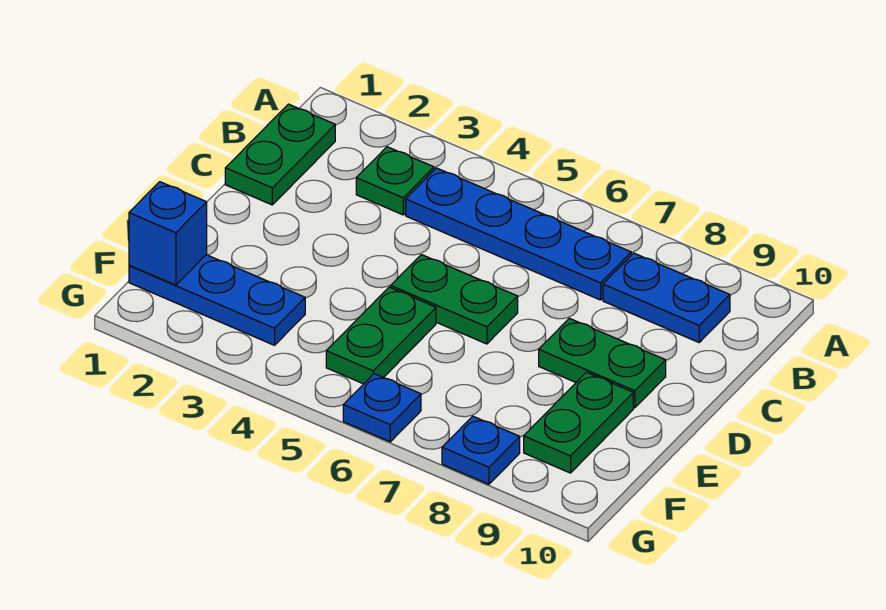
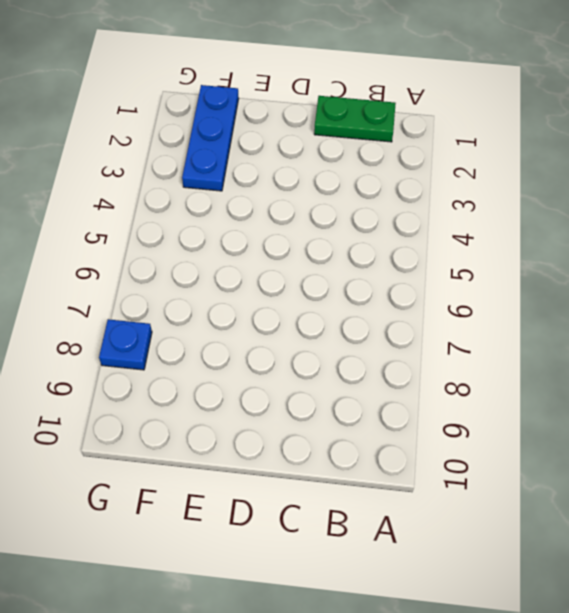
none -> green 1x1 plate [356,147,434,215]
none -> blue 1x4 plate [406,168,631,300]
none -> blue 1x2 plate [603,253,730,342]

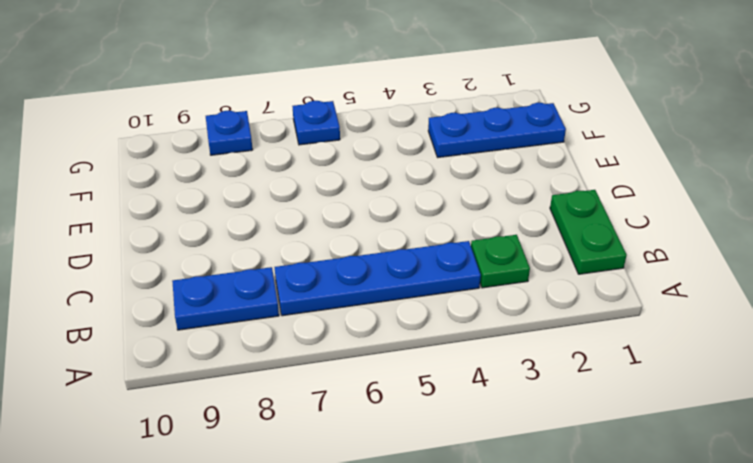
none -> green 1x2 plate [391,255,518,344]
none -> green 1x2 plate [539,318,666,408]
none -> green 1x2 plate [326,287,436,384]

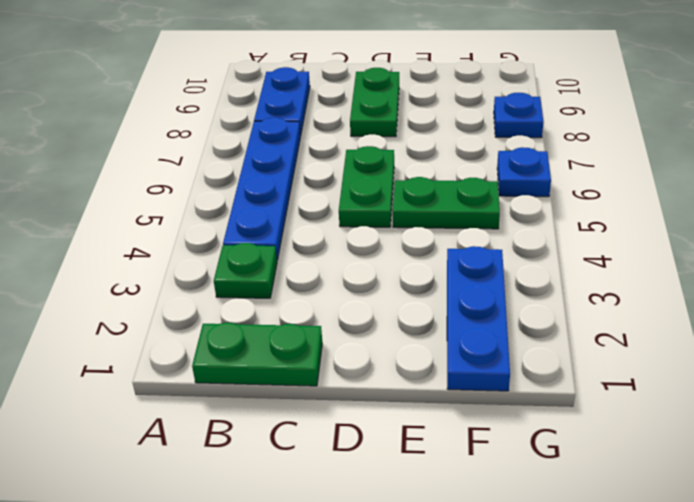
none -> green 1x2 plate [524,372,633,473]
none -> blue 1x1 brick [129,182,207,285]

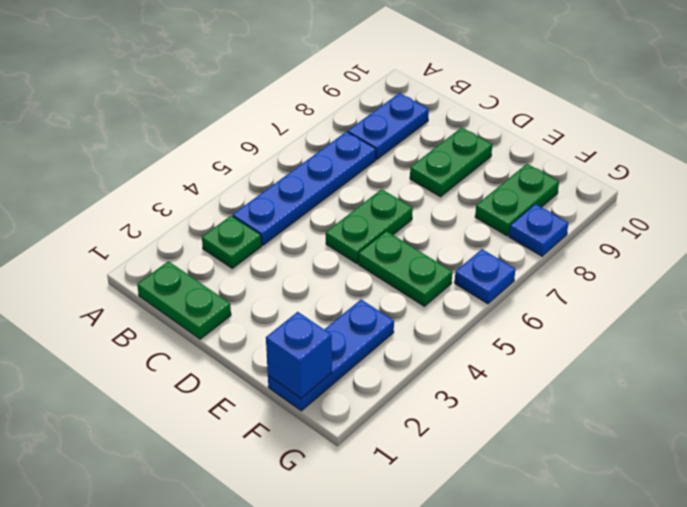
green 1x2 plate [475,164,559,236] -> green 1x2 plate turned to [524,372,633,473]

